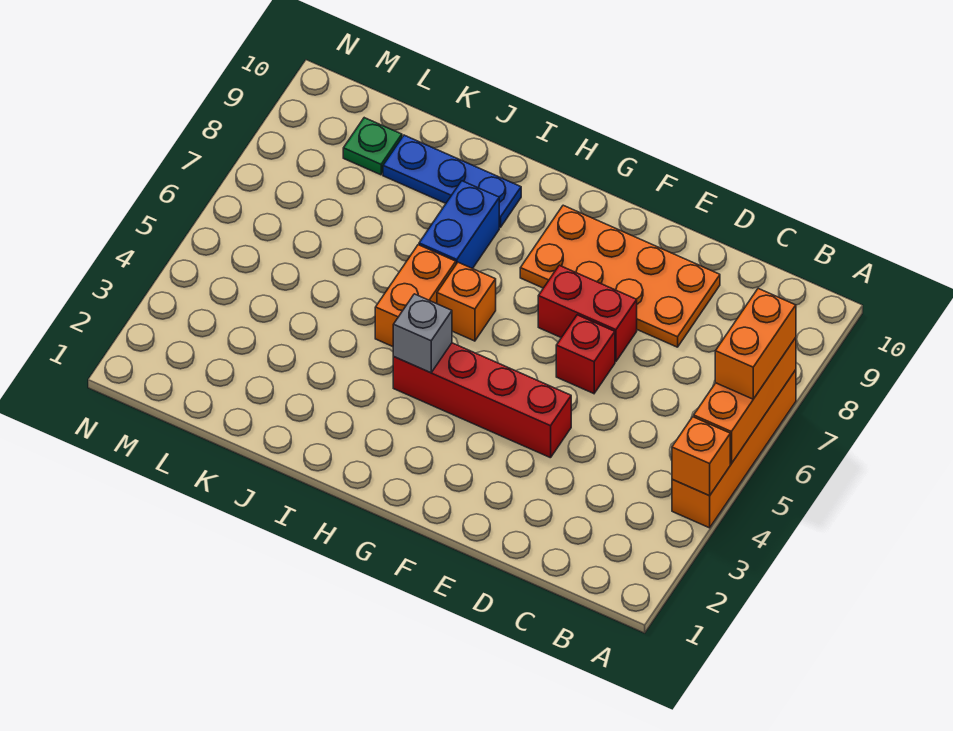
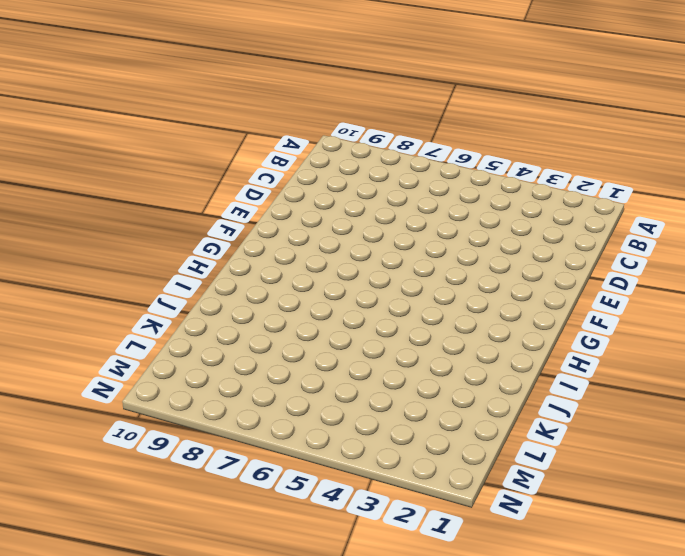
none -> orange 1x4 brick [672,370,796,528]
none -> orange 2x4 plate [520,205,720,347]
none -> red 1x4 brick [393,343,571,458]

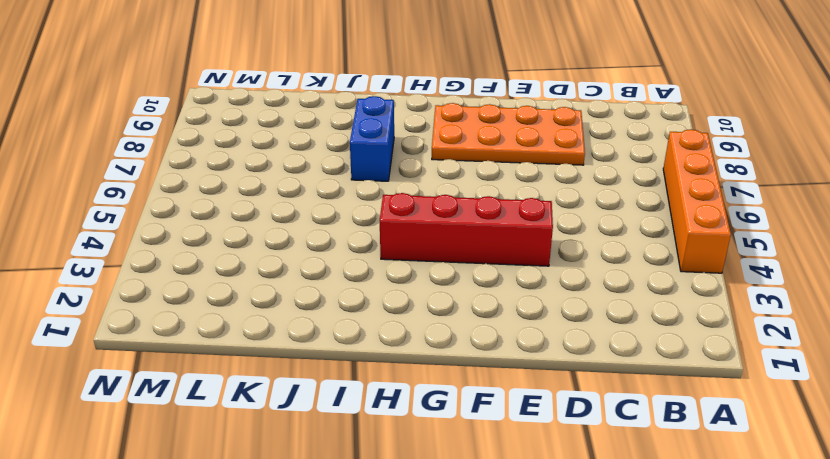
none -> red 1x1 brick [556,315,615,394]
none -> red 1x2 brick [538,265,637,362]
none -> orange 1x1 brick [437,262,496,341]

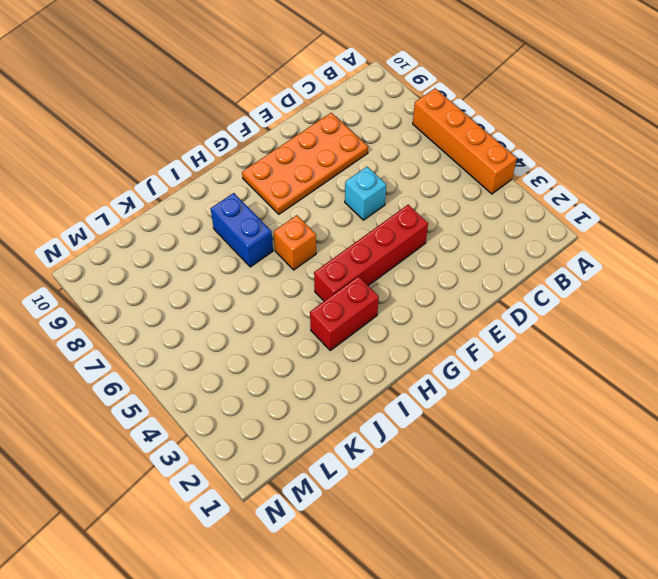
cyan 1x1 brick [345,167,386,220] -> red 1x1 brick [556,315,615,394]
red 1x2 brick [310,276,379,350] -> red 1x2 brick moved to [538,265,637,362]
none -> orange 1x2 brick [375,245,456,347]
none -> blue 1x3 plate [383,135,521,228]
none -> green 1x1 plate [343,118,402,175]

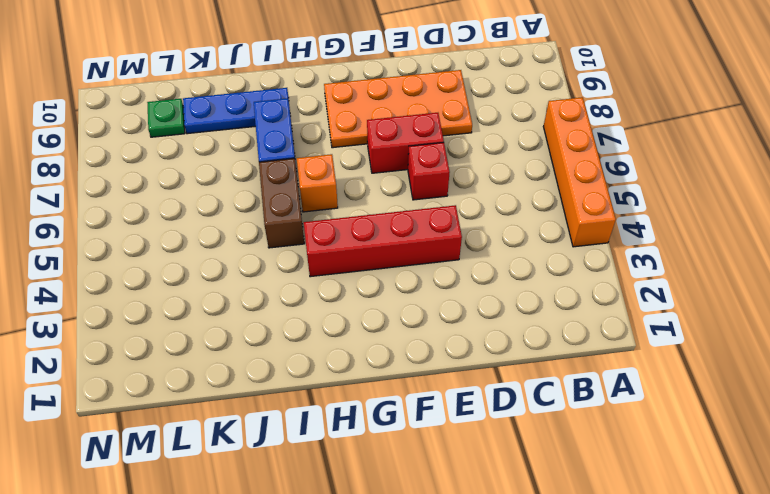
brown 1x2 brick [259,158,304,248] -> orange 1x2 brick [375,245,456,347]
none -> orange 1x1 brick [672,417,730,496]
none -> orange 1x3 brick [694,338,796,464]
none -> grey 1x1 brick [393,294,452,373]

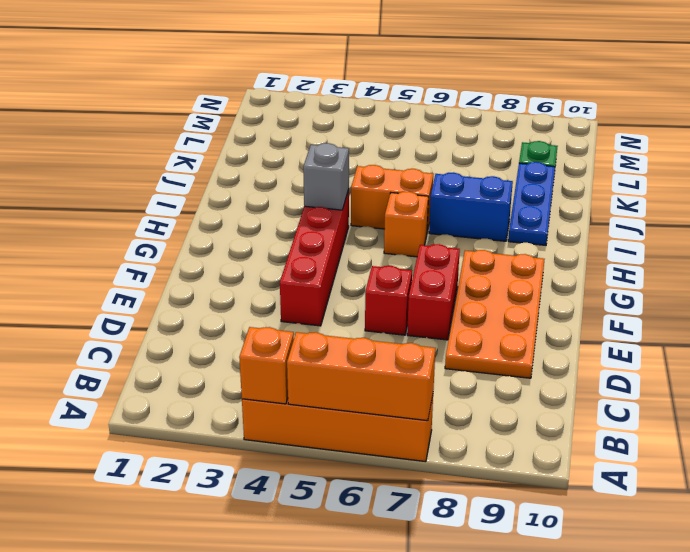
none -> orange 1x2 brick [715,288,796,399]

